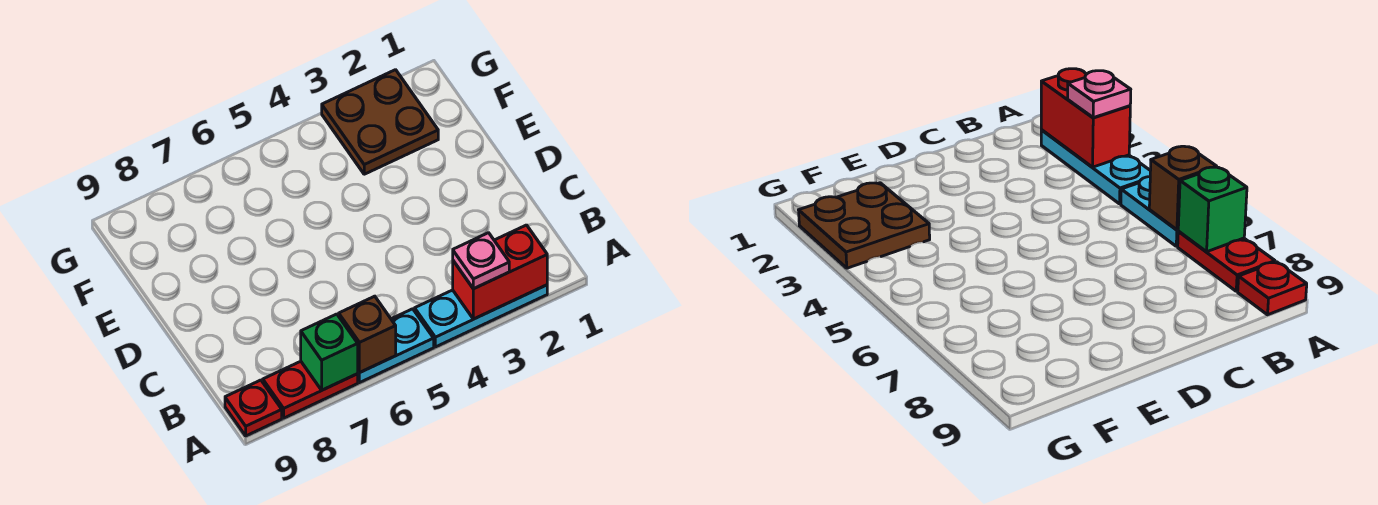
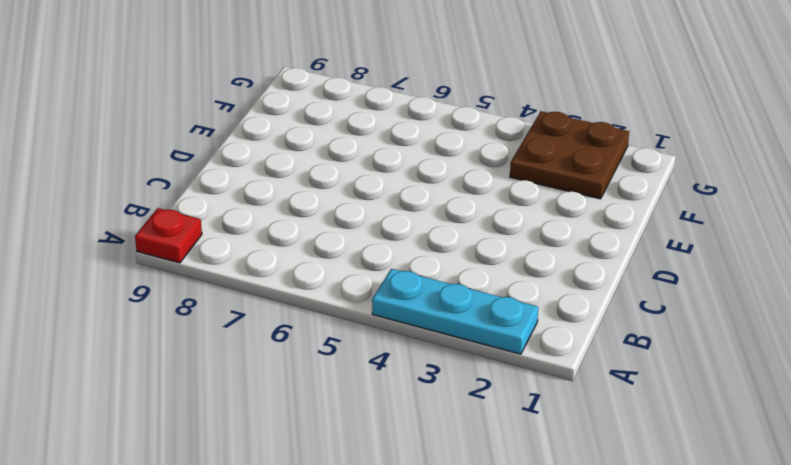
none -> cyan 1x2 plate [358,309,434,383]
none -> red 1x2 plate [263,361,358,418]

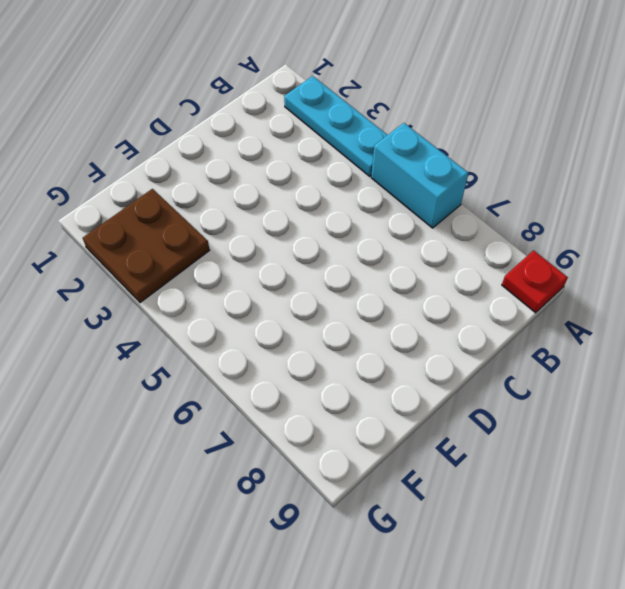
cyan 1x2 brick [371,123,468,228] -> cyan 1x2 plate [358,309,434,383]
none -> red 1x2 plate [263,361,358,418]
none -> red 1x2 brick [453,225,547,319]

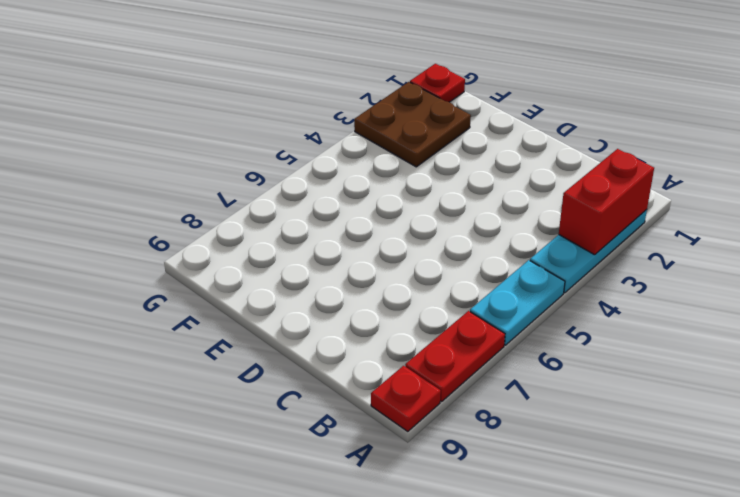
red 1x1 plate [410,64,465,102] -> none
none -> brown 1x1 brick [339,296,396,373]
none -> green 1x1 brick [301,314,358,390]

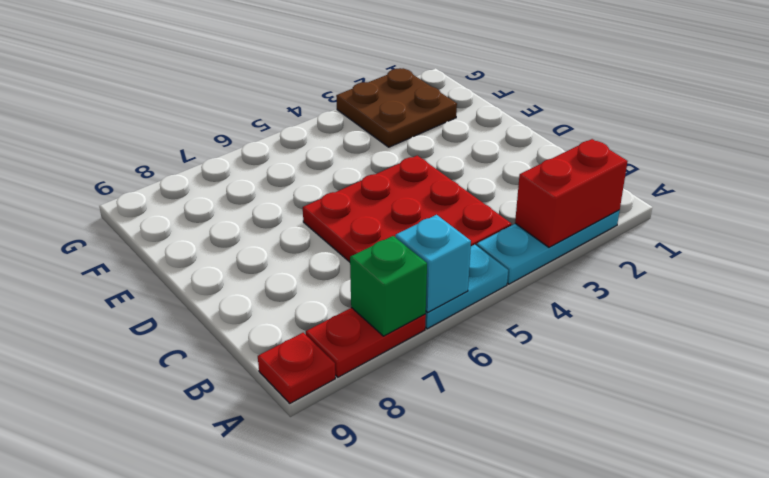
cyan 1x1 brick [395,215,471,313] -> brown 1x1 brick [339,296,396,373]
red 3x3 plate [303,156,511,262] -> none
none -> pink 1x1 plate [453,233,509,289]

